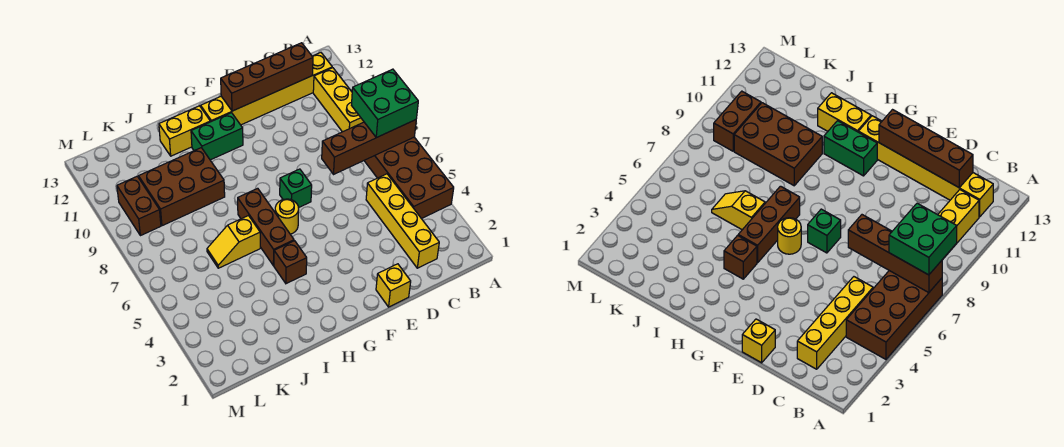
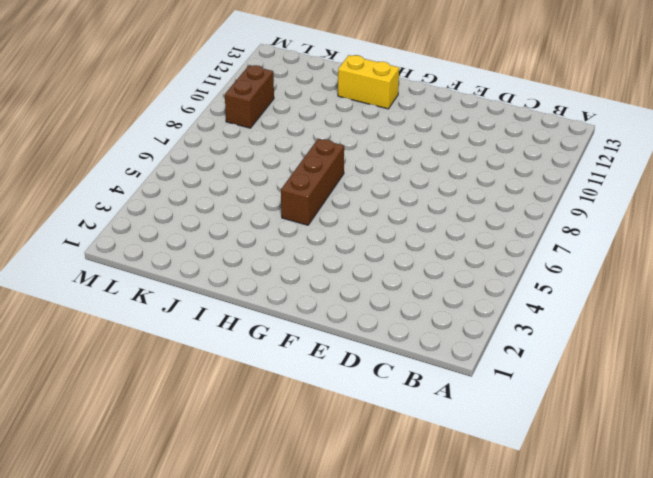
none -> brown 2x4 brick [364,137,454,219]
none -> yellow 1x3 brick [313,68,364,132]
none -> yellow 1x6 brick [201,53,332,125]

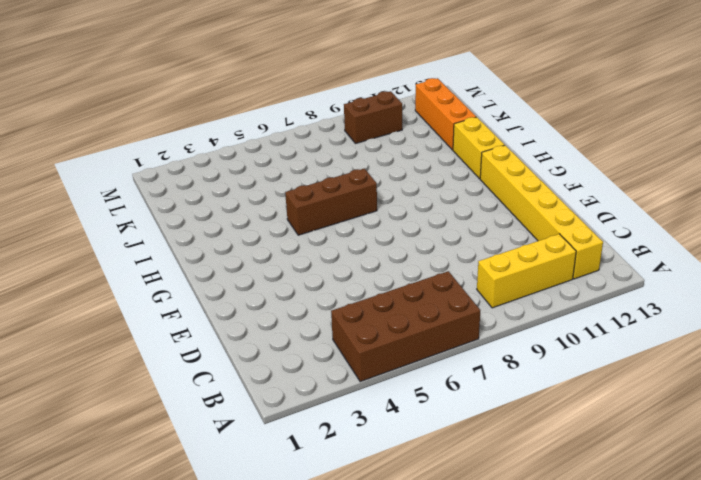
orange 1x3 brick [415,78,476,150] -> none
none -> yellow 1x4 brick [366,174,439,268]
none -> yellow 1x1 brick [376,264,411,307]
none -> green 1x1 brick [280,169,312,208]

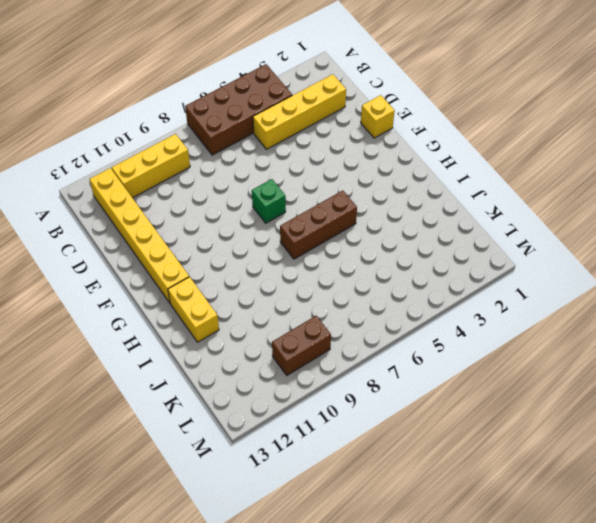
none -> yellow 1x1 round brick [275,199,299,234]
none -> green 1x2 brick [191,113,243,160]
none -> brown 1x1 brick [274,241,307,284]

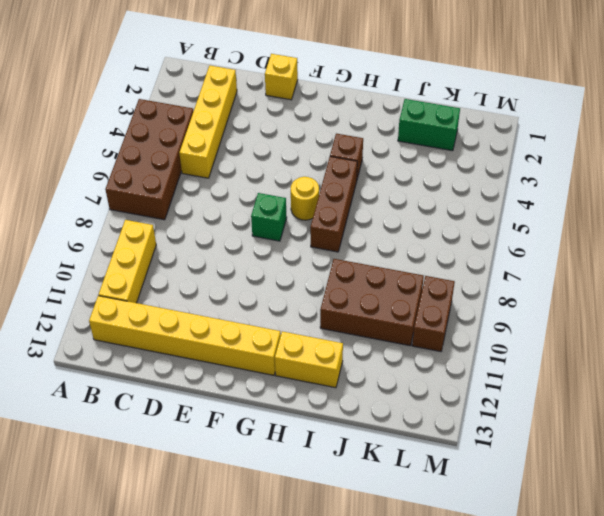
green 1x2 brick [398,99,460,151] -> green 1x2 brick moved to [191,113,243,160]
none -> yellow 1x2 slope [207,216,260,268]
none -> brown 1x4 brick [322,120,416,174]
none -> brown 1x4 brick [221,43,313,111]

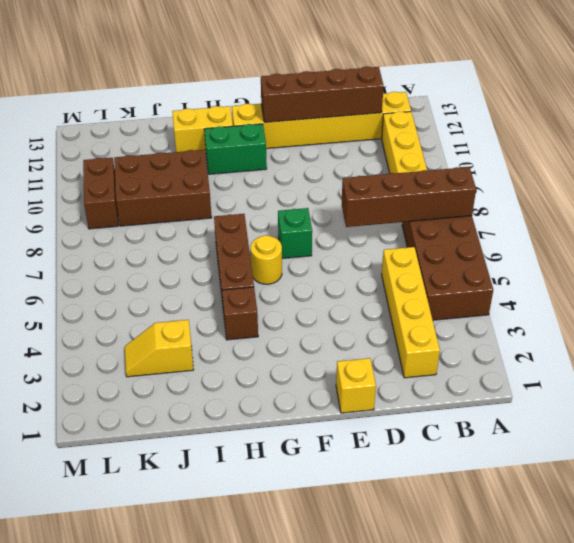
yellow 1x2 slope [125,320,194,377] -> yellow 1x2 slope moved to [207,216,260,268]
none -> green 2x2 brick [351,69,418,138]

